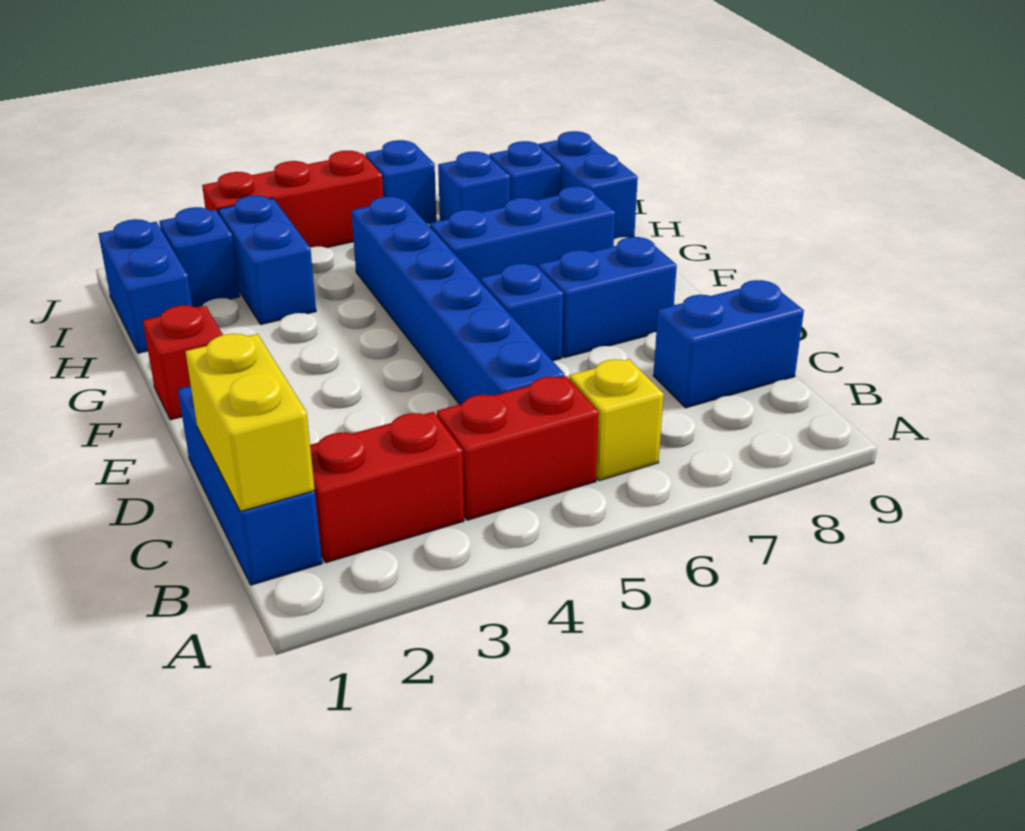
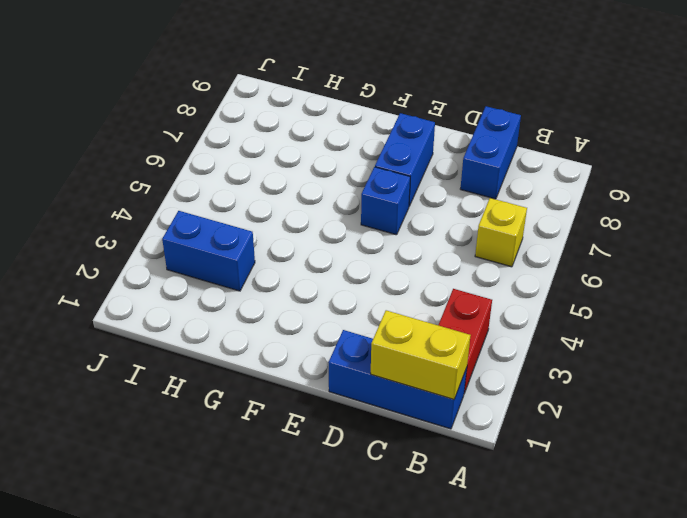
none -> red 1x2 brick [437,376,599,520]
none -> blue 1x6 brick [352,197,565,404]
none -> red 1x1 brick [143,305,223,420]

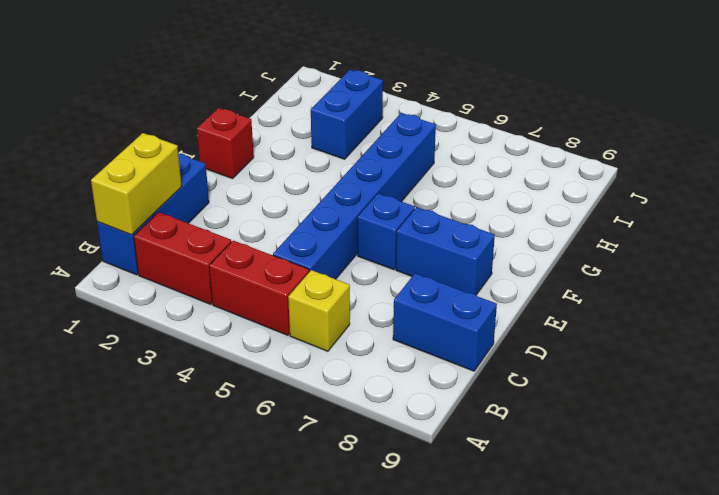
none -> blue 1x3 brick [430,186,615,281]
none -> blue 1x2 brick [99,219,192,353]
none -> blue 1x2 brick [539,131,638,239]

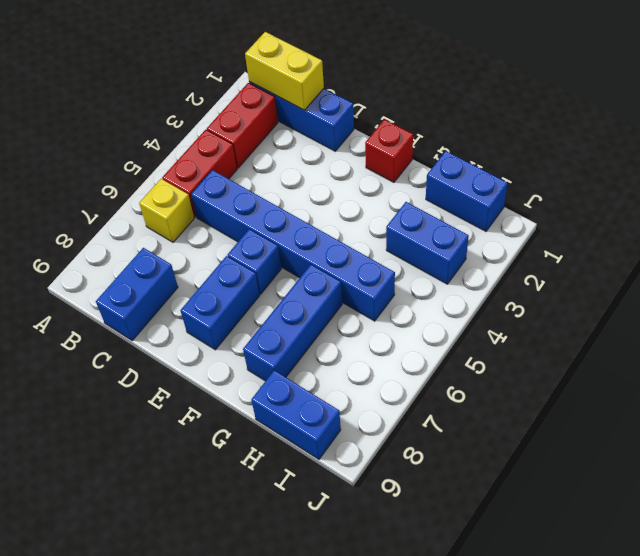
none -> blue 1x1 brick [159,207,240,307]
none -> blue 1x1 brick [438,152,510,221]
none -> blue 1x1 brick [489,141,561,200]

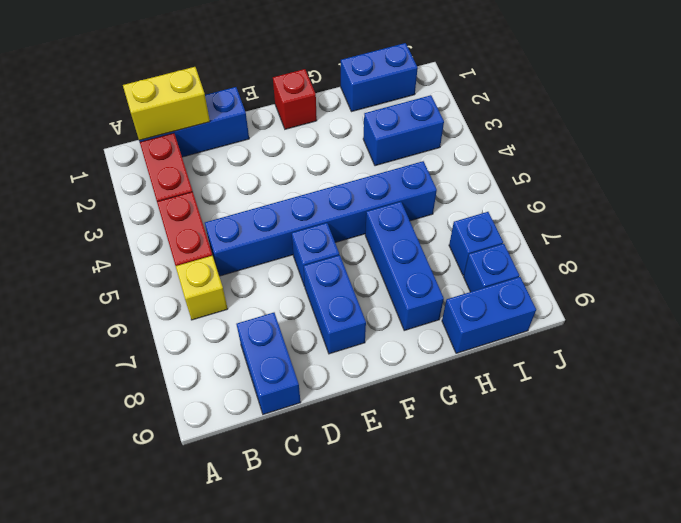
none -> blue 1x1 brick [159,207,240,307]
none -> red 1x3 brick [202,151,383,248]
none -> blue 1x1 brick [365,140,437,224]

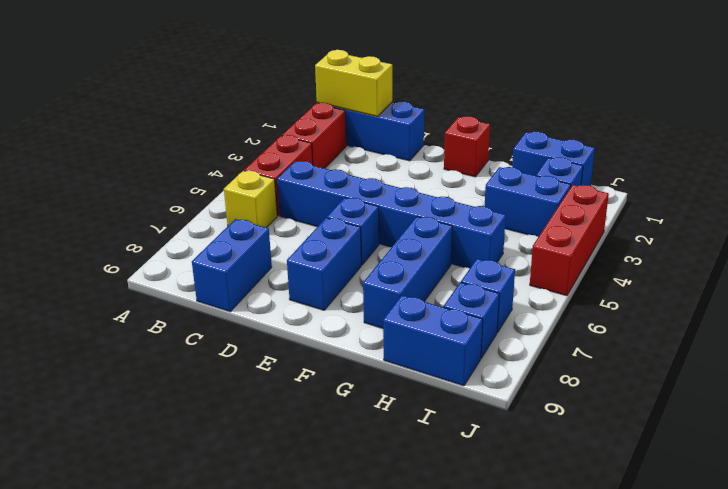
none -> blue 1x1 brick [365,140,437,224]

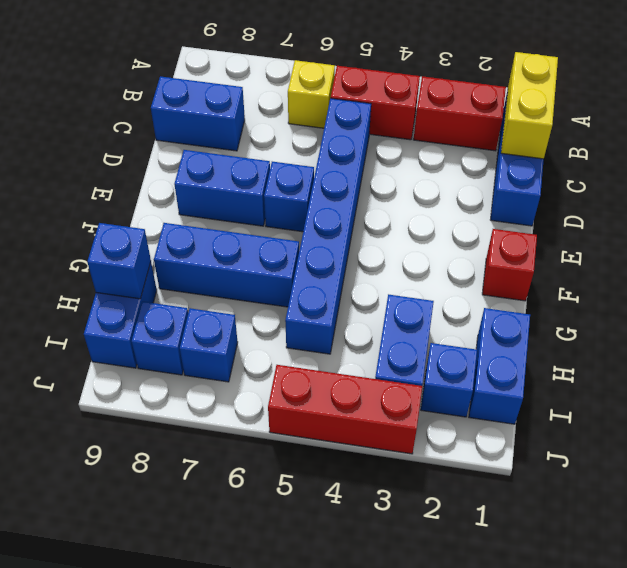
blue 1x1 brick [87,223,151,299] -> blue 1x1 brick moved to [365,140,437,224]

